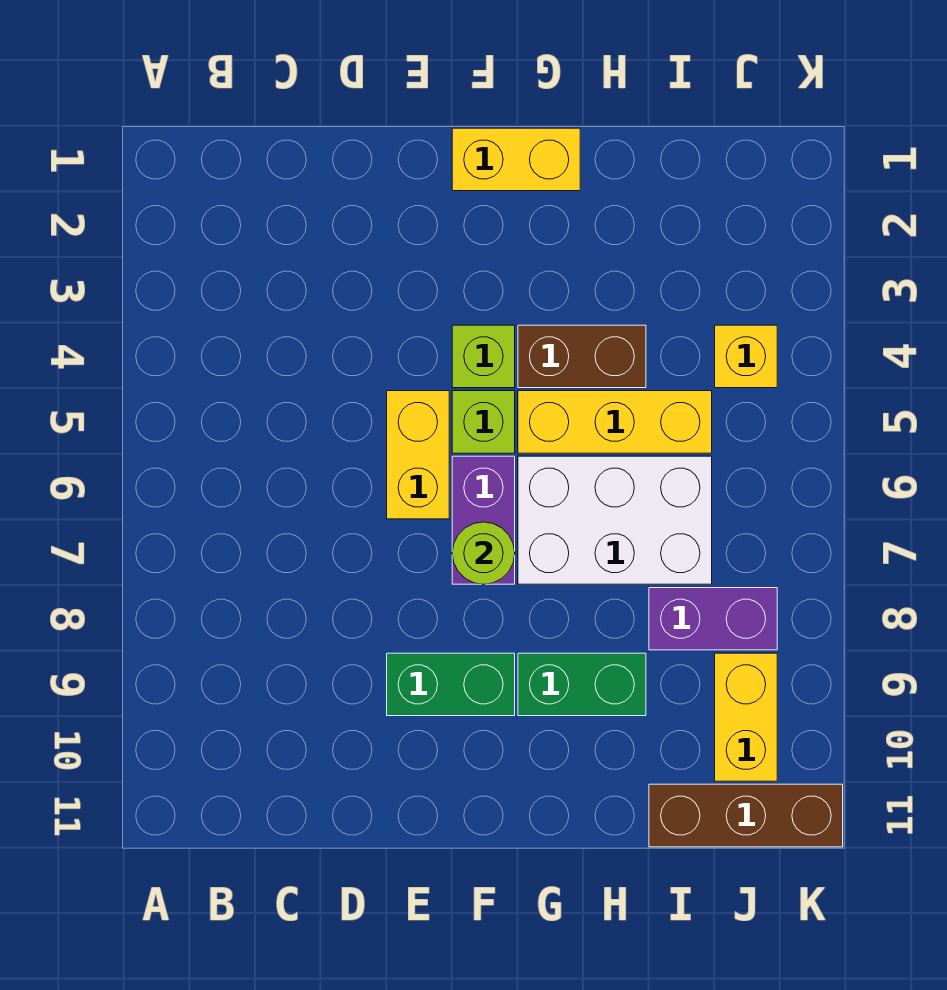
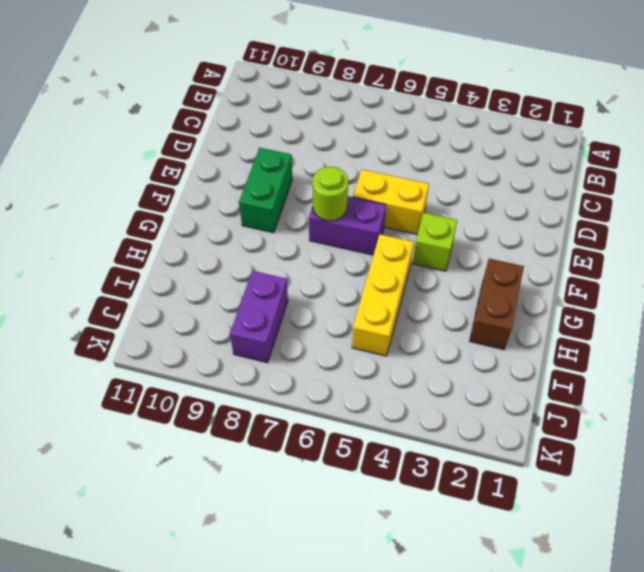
brown 1x2 brick [470,259,524,349] -> brown 1x2 brick moved to [518,325,646,388]
none -> yellow 1x2 brick [452,128,580,191]
none -> lime 1x1 brick [452,391,515,453]
none -> white 2x3 brick [518,456,712,584]

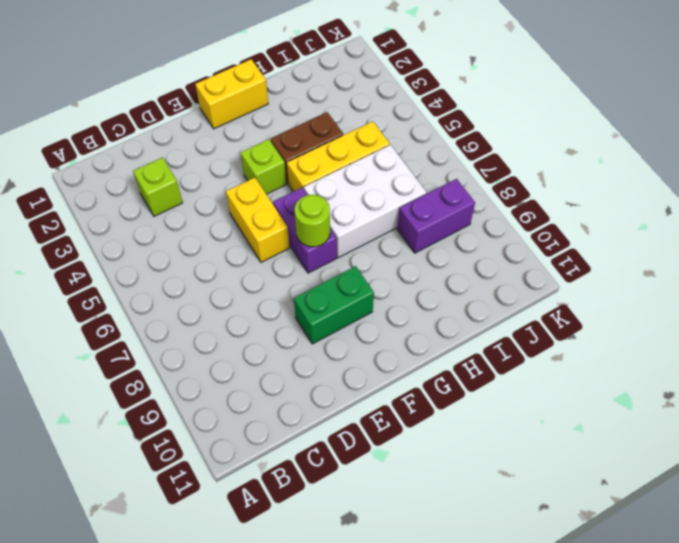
lime 1x1 brick [133,158,183,216] -> lime 1x1 brick moved to [452,391,515,453]
none -> green 1x2 brick [518,653,646,716]
none -> brown 1x3 brick [649,784,843,847]
none -> yellow 1x1 brick [715,325,777,388]

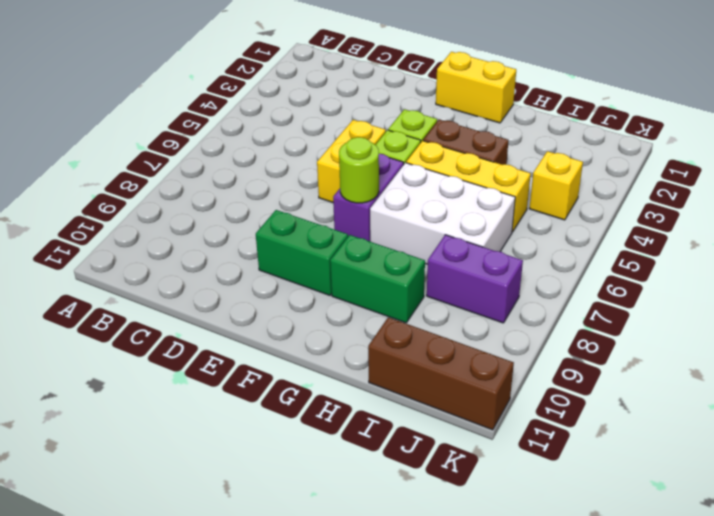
none -> yellow 1x2 brick [715,653,777,781]

